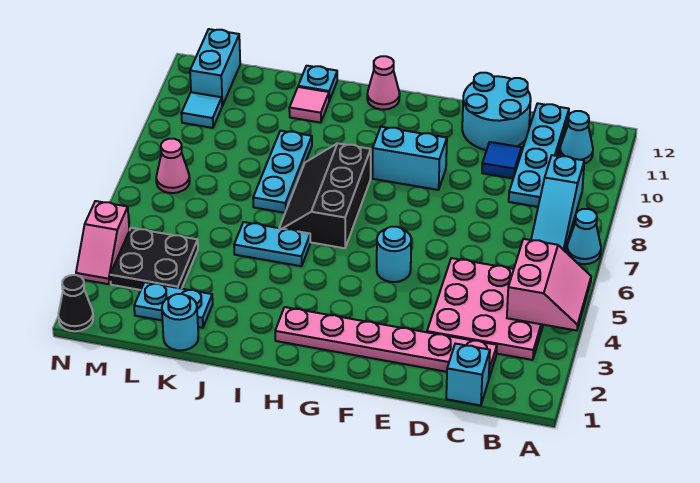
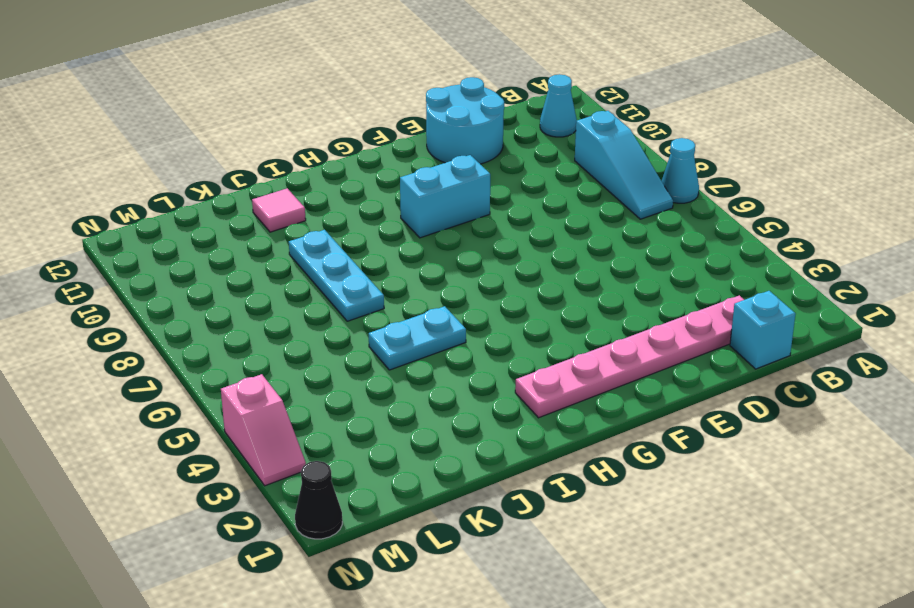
none -> pink 3x3 plate [427,258,543,360]
none -> cyan 1x4 plate [509,103,569,207]
none -> blue 1x1 tile [482,142,522,178]

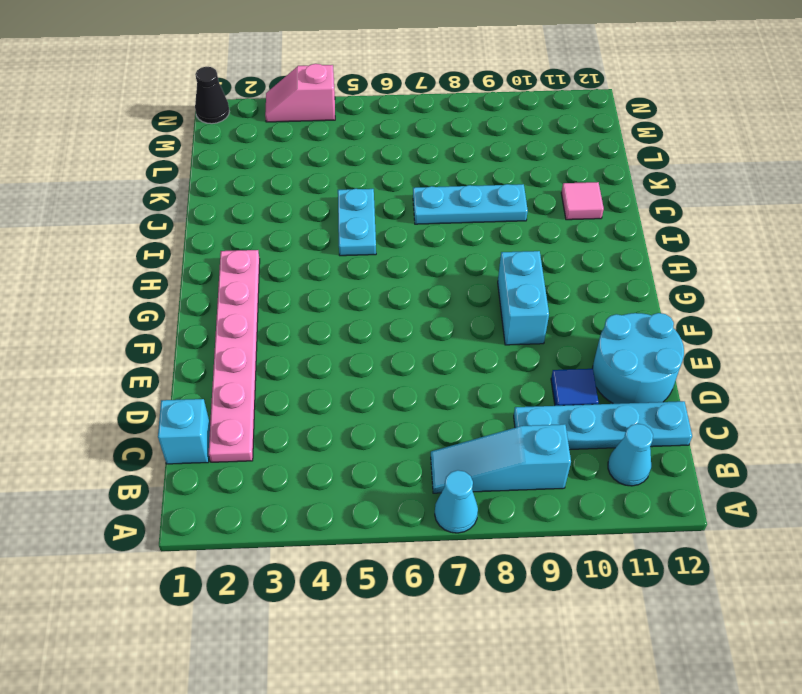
none -> pink 3x3 plate [427,258,543,360]
none -> cyan 1x1 round brick [377,227,411,282]
none -> black 2x3 slope [279,143,371,248]

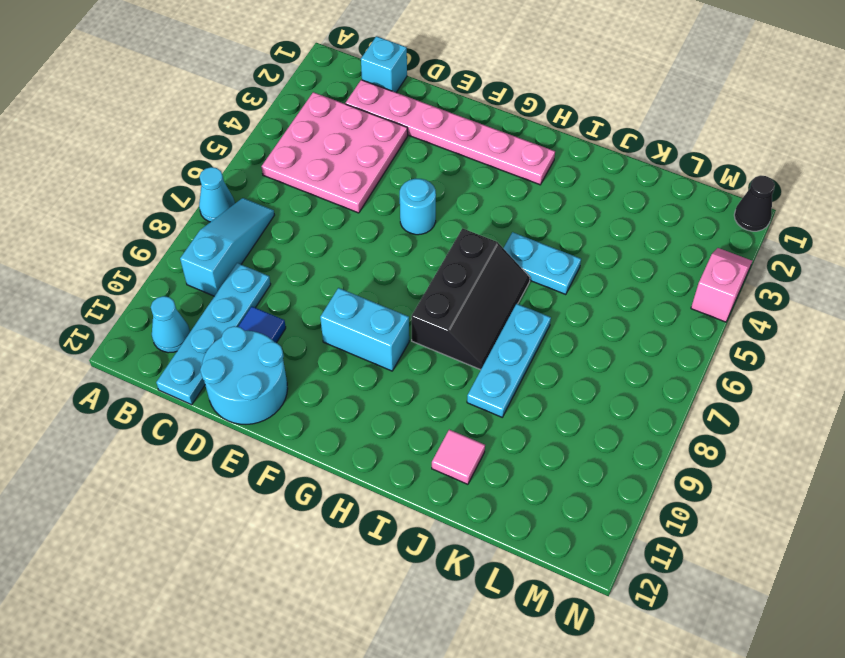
none -> pink 1x1 cone [367,56,400,110]
none -> cyan 1x1 plate [298,66,337,101]
none -> cyan 1x1 round brick [162,294,198,351]

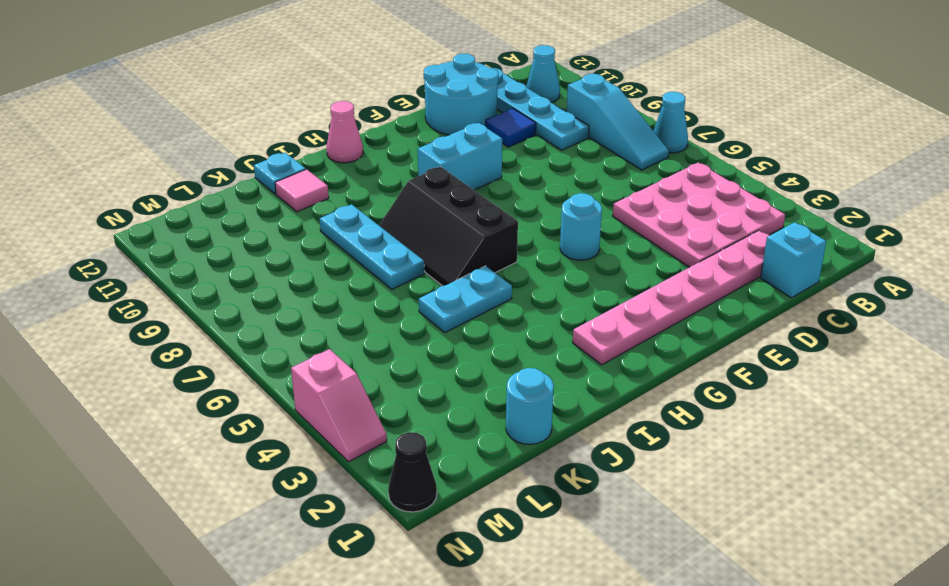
none -> cyan 1x2 plate [134,282,213,328]
none -> black 2x2 plate [110,228,198,290]
none -> pink 1x1 cone [156,139,190,193]

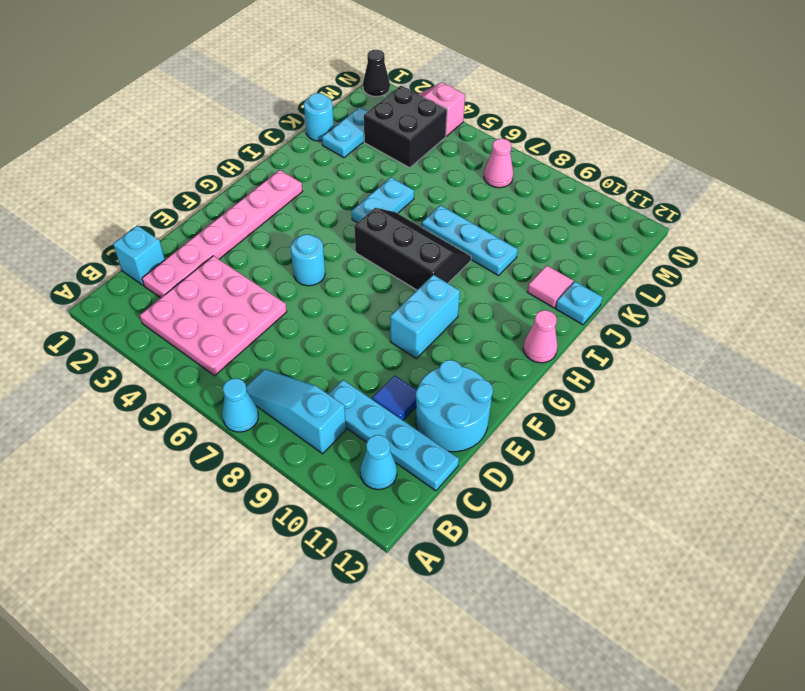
black 2x2 brick [364,86,447,168] -> black 2x2 plate [110,228,198,290]
none -> cyan 1x1 tile [181,92,222,128]
none -> cyan 1x2 brick [190,29,240,106]
none -> pink 2x2 slope [507,239,591,331]

